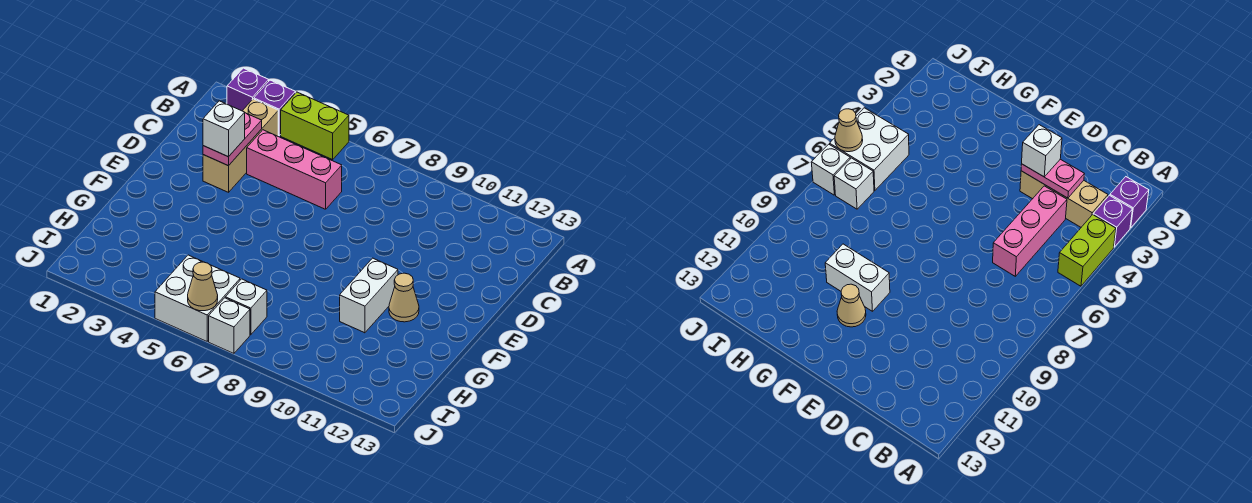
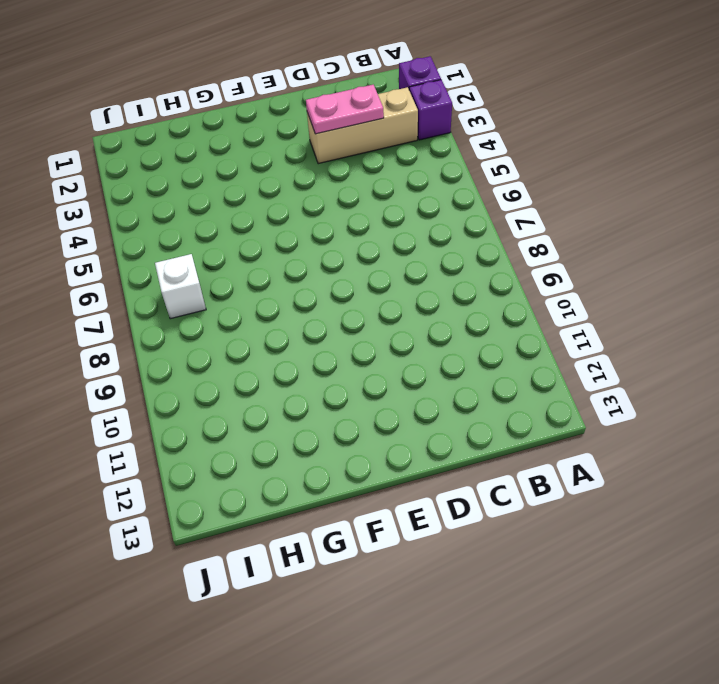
none -> lime 1x2 brick [281,92,349,160]
none -> pink 1x3 brick [247,130,342,209]
none -> white 1x2 brick [340,258,398,333]

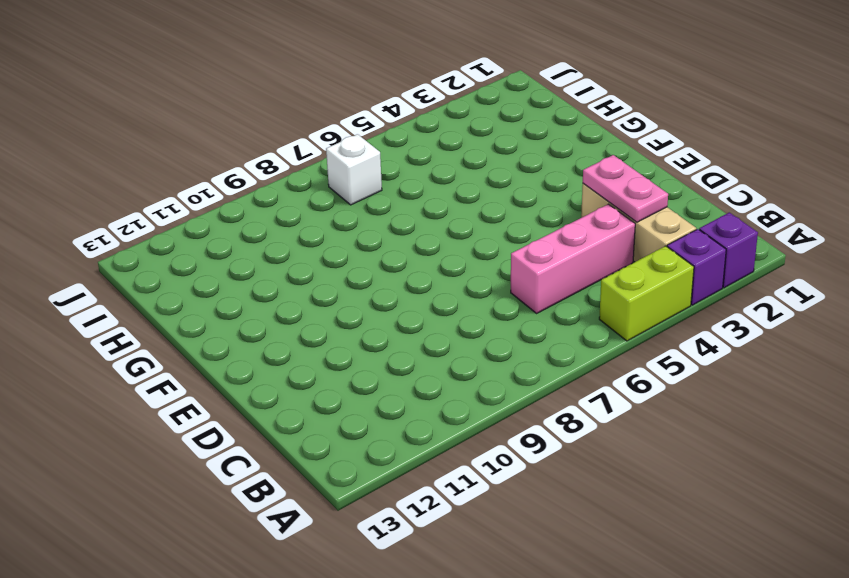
none -> white 1x2 brick [340,258,398,333]
none -> tan 1x1 cone [389,273,419,322]
none -> white 2x2 brick [155,255,240,341]

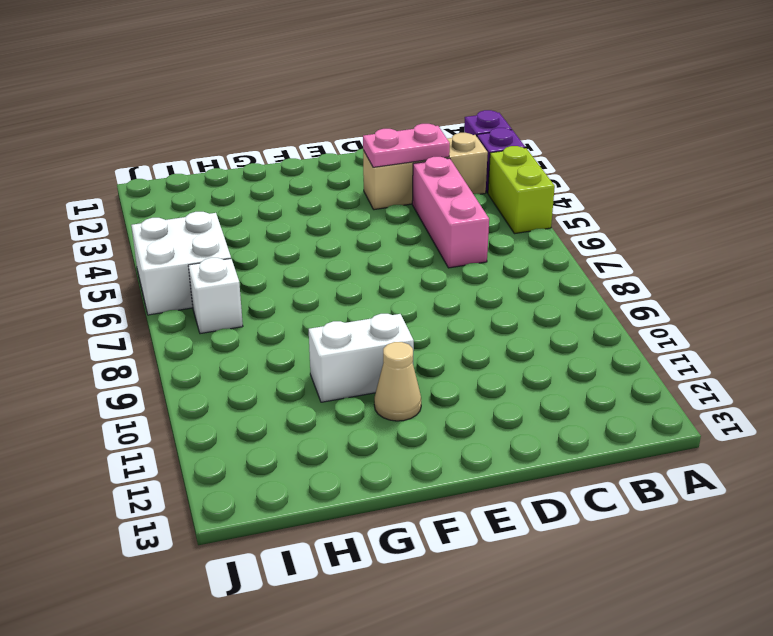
none -> white 1x1 brick [209,298,250,354]
none -> tan 1x1 cone [188,262,218,311]
none -> white 1x1 brick [203,101,245,157]

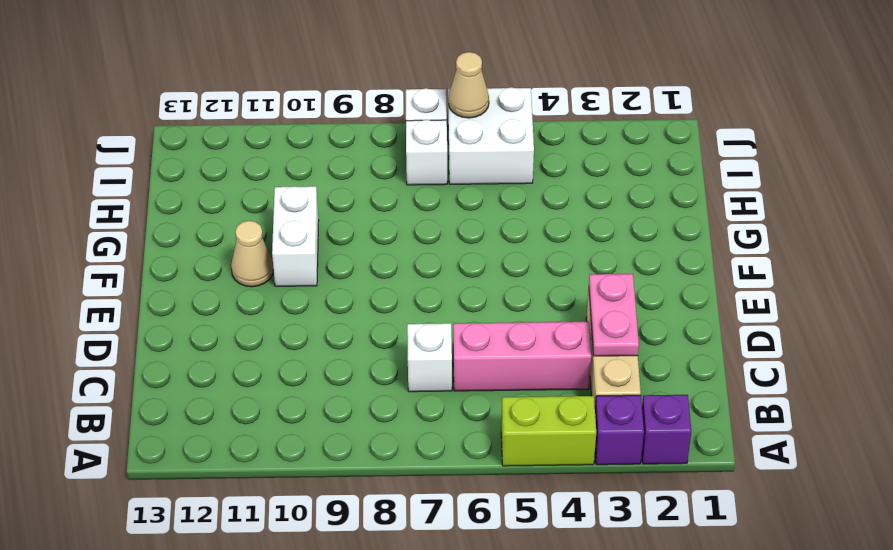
white 1x1 brick [407,323,452,392] -> white 1x1 brick moved to [203,101,245,157]

